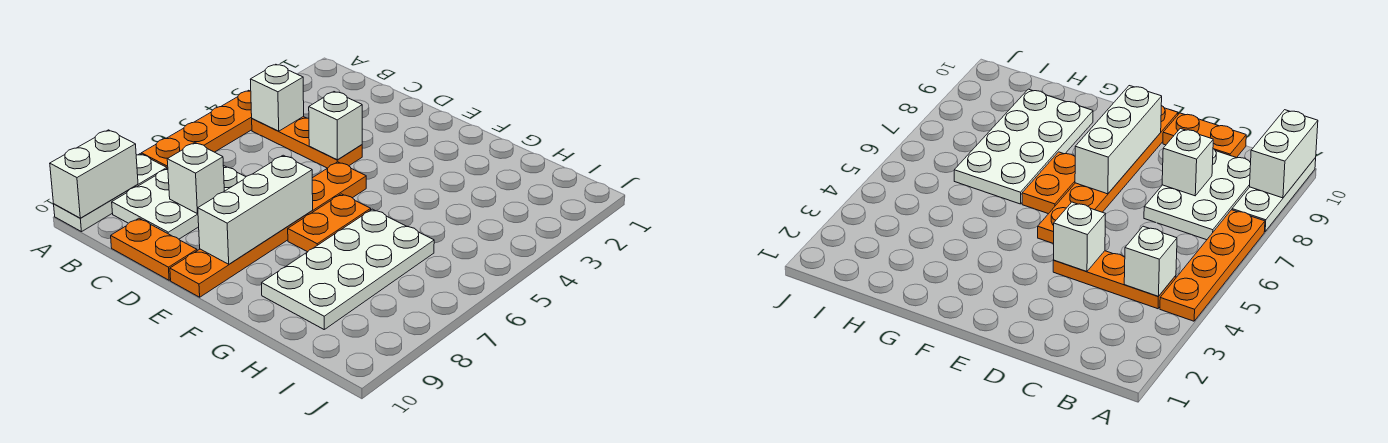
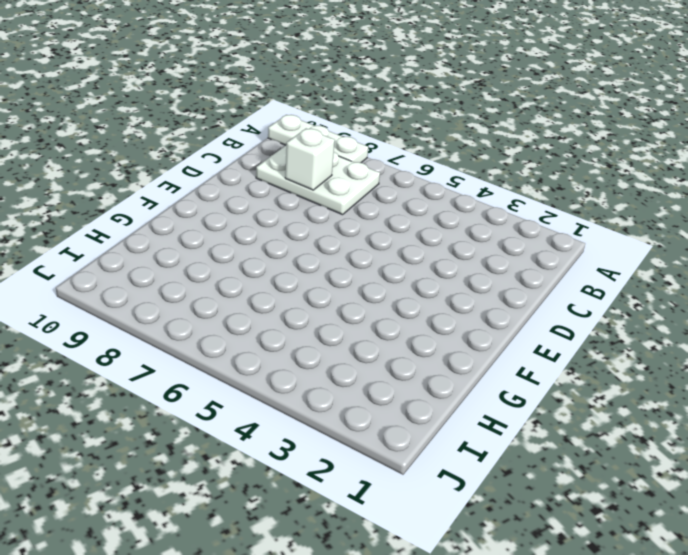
none -> orange 1x4 plate [141,90,252,169]
none -> orange 1x3 plate [252,117,362,168]
none -> orange 1x2 plate [111,218,197,280]

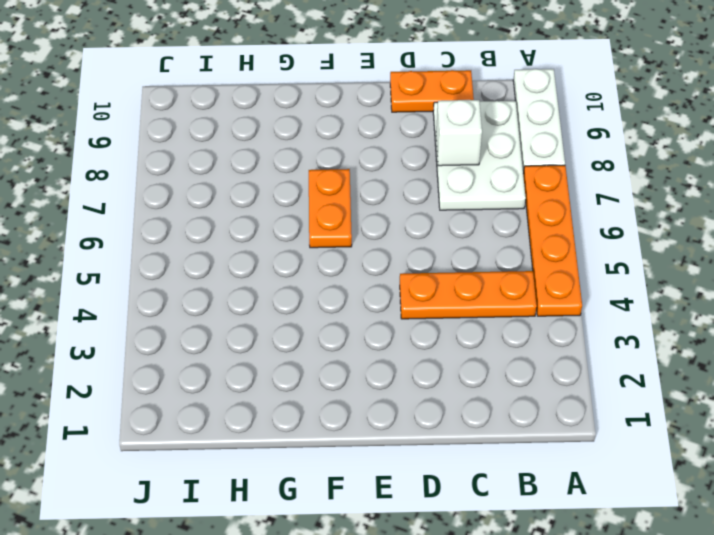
none -> orange 1x6 plate [170,162,366,297]
none -> white 2x4 plate [262,209,434,329]
none -> white 1x2 brick [50,130,138,218]

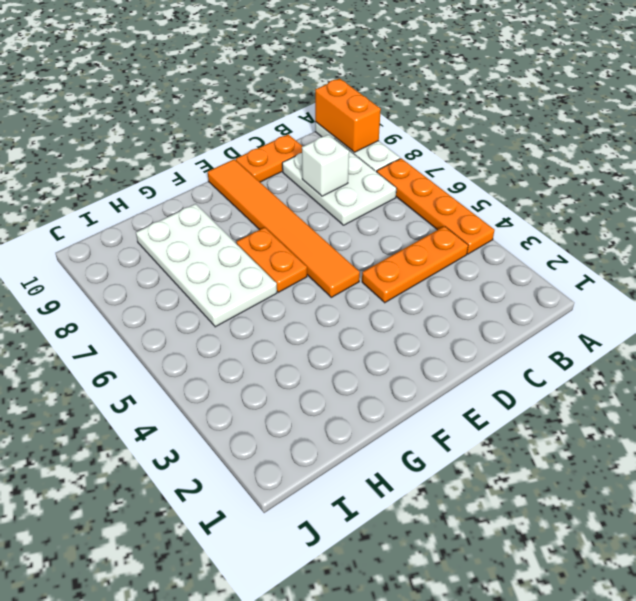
orange 1x2 brick [315,79,381,152] -> white 1x2 brick [50,130,138,218]
orange 1x6 tile [208,159,360,297] -> orange 1x6 plate [170,162,366,297]
none -> white 1x1 brick [250,64,304,131]
none -> white 1x1 brick [309,92,362,160]
none -> white 1x3 brick [198,155,313,264]

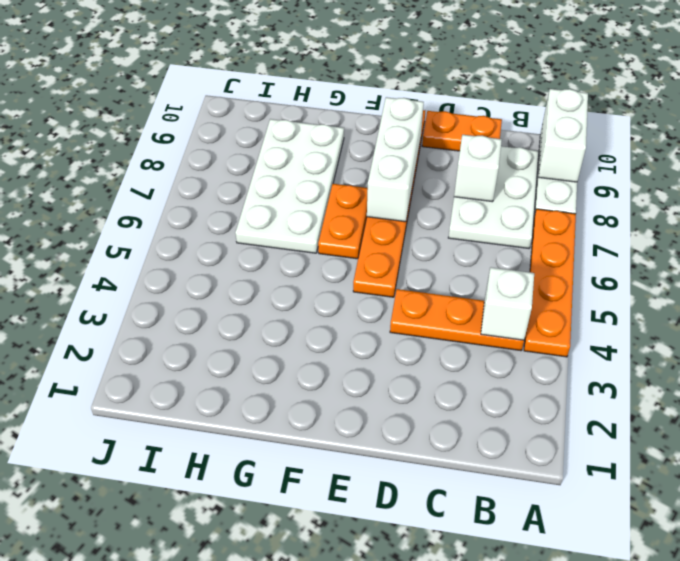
none -> white 1x1 brick [309,92,362,160]

